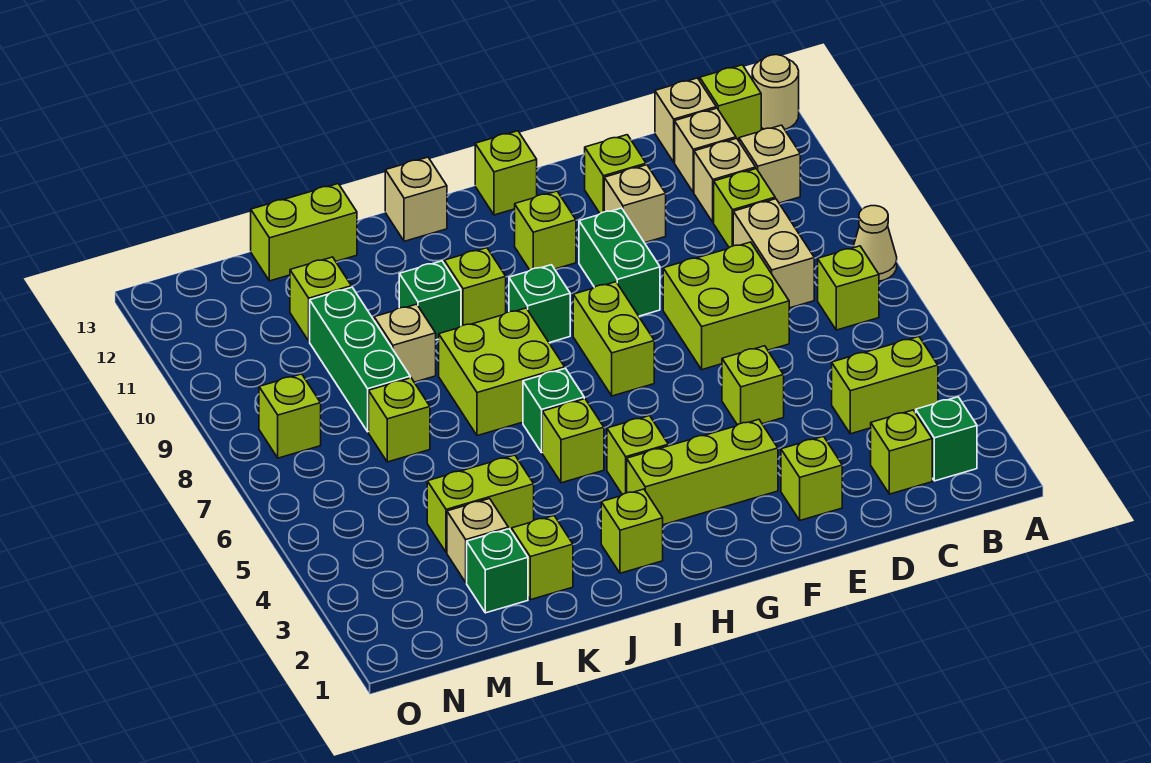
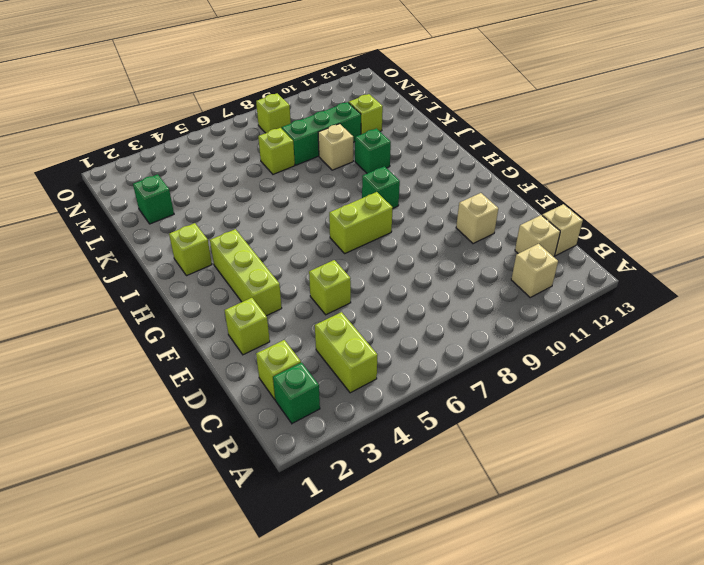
none -> tan 1x1 cone [853,206,897,281]
none -> tan 1x1 round brick [752,55,799,129]
none -> lime 1x1 brick [818,246,879,330]
none -> lime 1x1 brick [700,65,761,141]

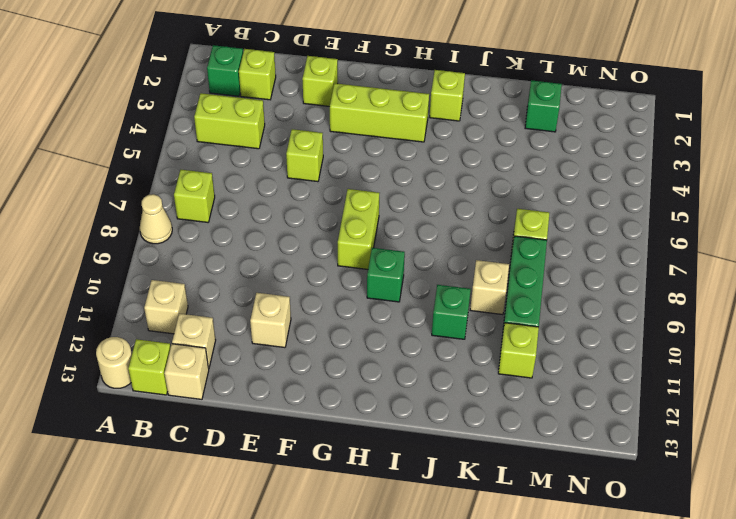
none -> tan 1x2 brick [733,199,814,308]
none -> lime 1x1 brick [714,169,775,248]
none -> tan 1x1 brick [694,138,756,223]
none -> lime 2x2 brick [663,242,789,370]

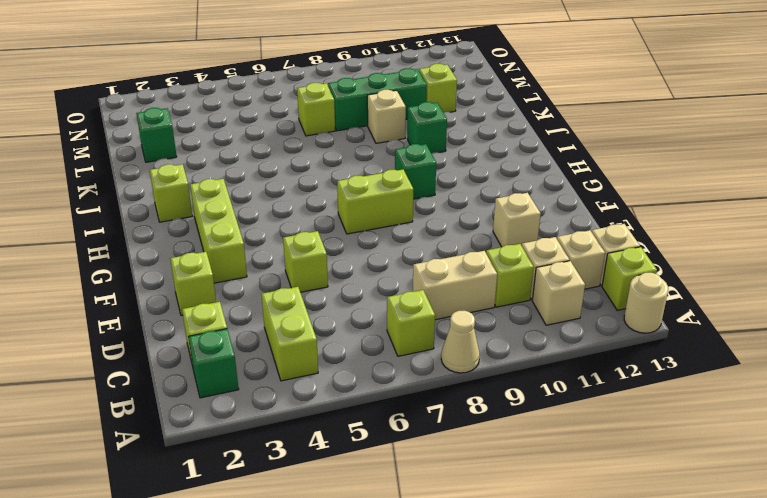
none -> lime 2x2 brick [663,242,789,370]
none -> lime 1x1 brick [585,135,646,214]
none -> green 1x2 brick [579,208,660,316]
none -> lime 1x1 brick [515,191,576,270]

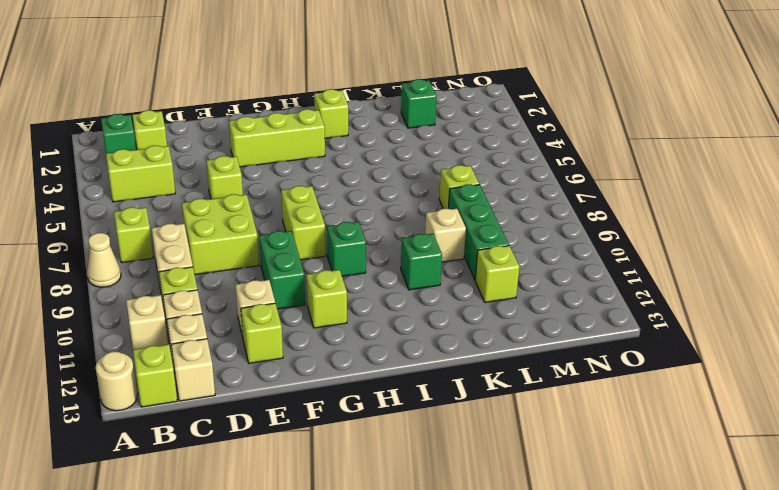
none -> lime 1x1 brick [781,436,842,520]
none -> lime 1x1 brick [475,131,537,215]
none -> lime 1x1 brick [607,416,668,495]
none -> lime 1x1 brick [542,399,604,483]

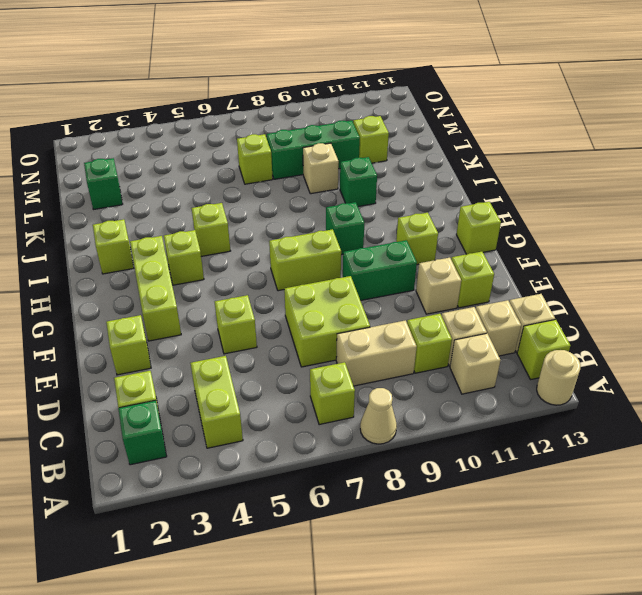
none -> green 1x1 brick [523,368,584,452]
none -> lime 2x2 brick [439,308,565,436]
none -> lime 1x1 brick [444,248,506,326]
none -> tan 1x1 brick [385,157,447,241]

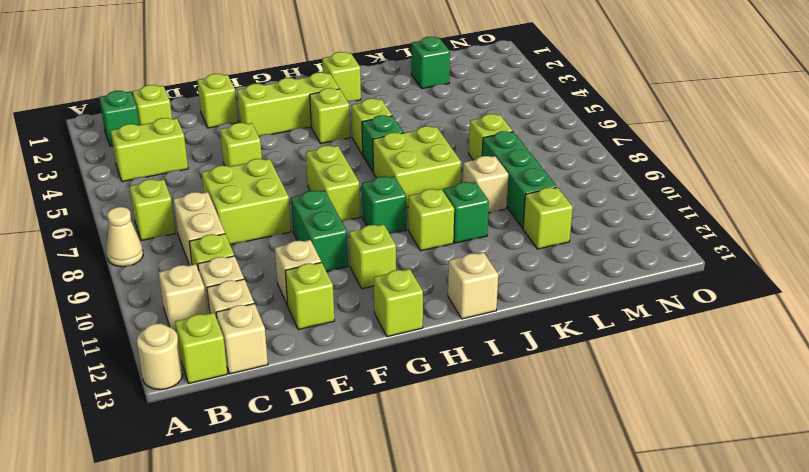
none -> lime 1x1 brick [512,516,573,600]
none -> lime 1x2 brick [427,455,534,553]
none -> lime 1x2 brick [251,184,357,281]
none -> tan 1x1 brick [447,499,508,583]

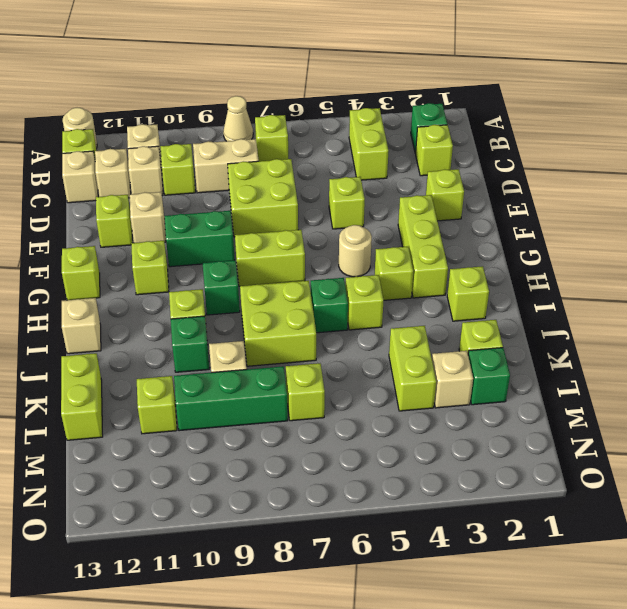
tan 1x1 round brick [339,225,372,277] -> none
none -> lime 1x1 brick [259,374,321,458]

